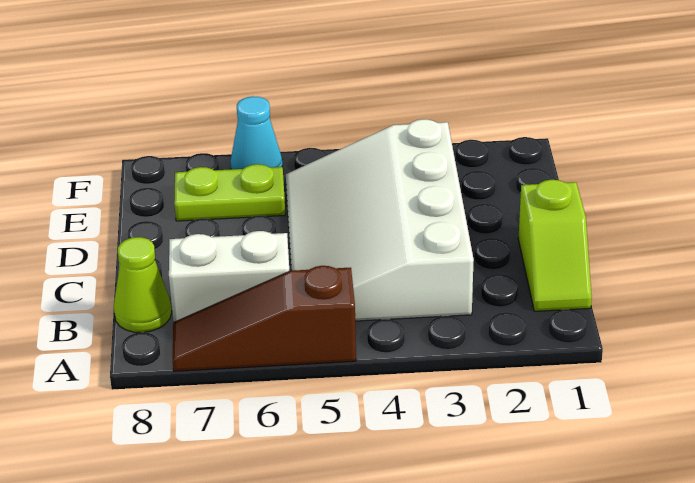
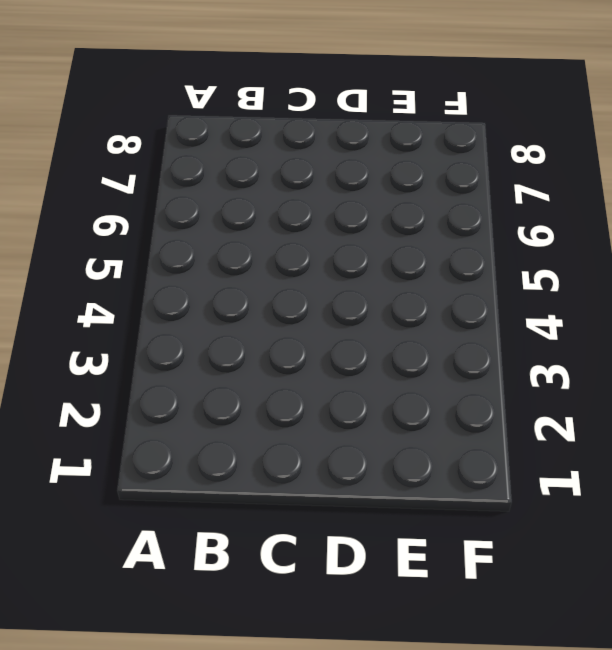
none -> brown 1x3 slope [173,266,356,371]
none -> lime 1x2 slope [518,180,592,311]

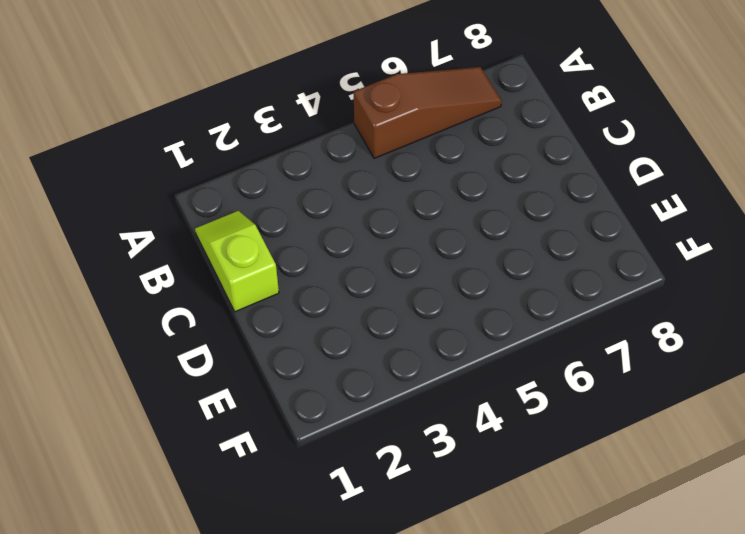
none -> white 3x4 slope [286,119,474,321]
none -> white 1x2 brick [169,231,289,323]

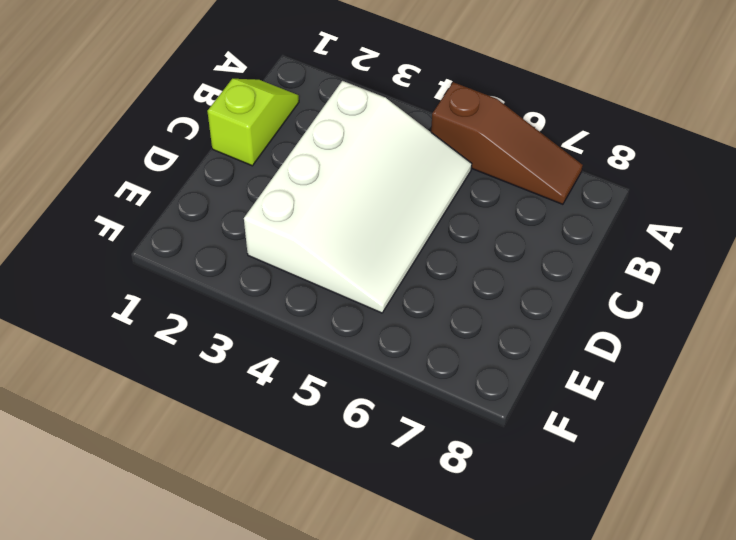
none -> white 1x2 brick [169,231,289,323]
none -> lime 1x1 cone [114,237,172,332]

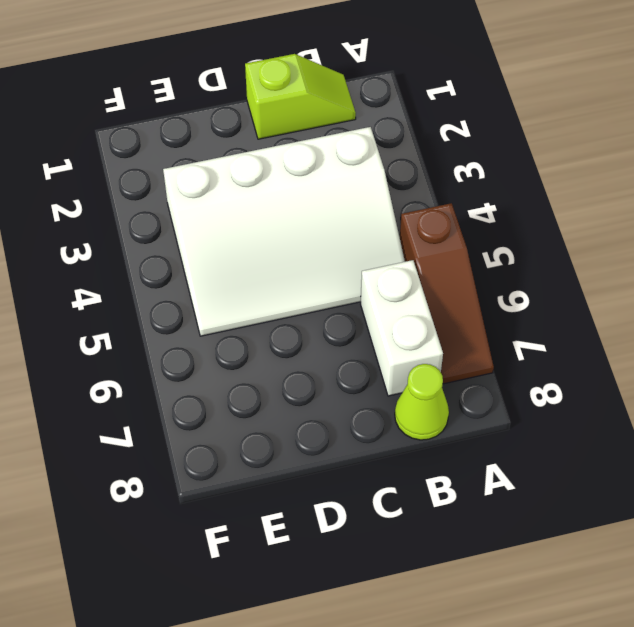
none -> lime 1x2 plate [174,164,285,221]
none -> cyan 1x1 cone [230,97,282,169]

